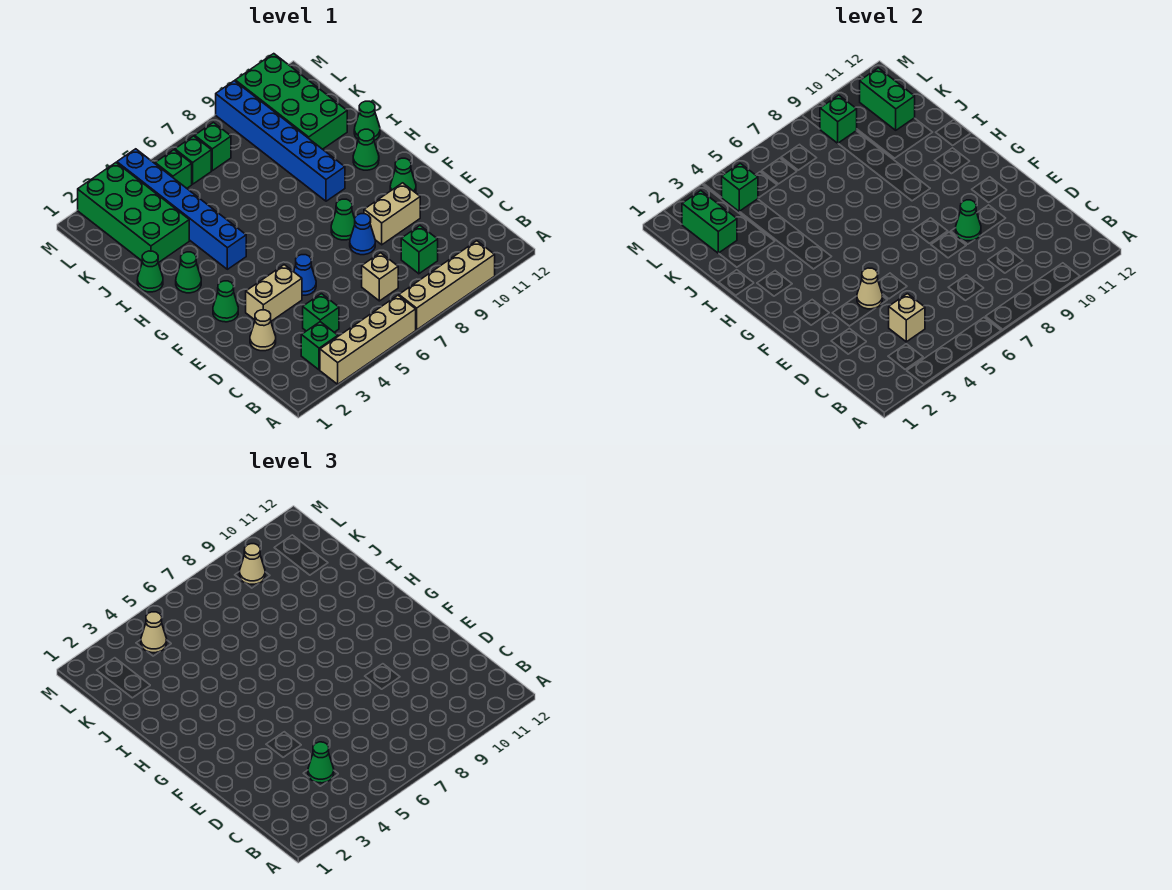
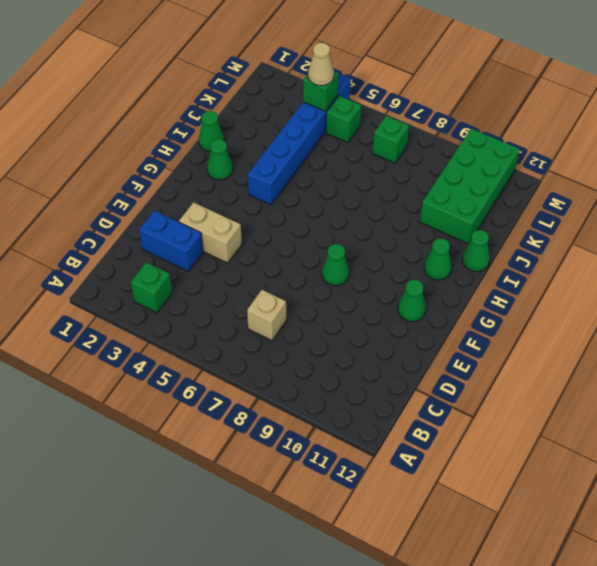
blue 1x2 brick [139,211,203,272] -> tan 1x1 cone [250,310,276,351]
none -> tan 1x4 brick [320,295,416,384]
none -> tan 1x4 brick [399,241,495,330]
none -> green 1x1 brick [303,294,339,332]
none -> green 1x1 brick [401,226,438,274]

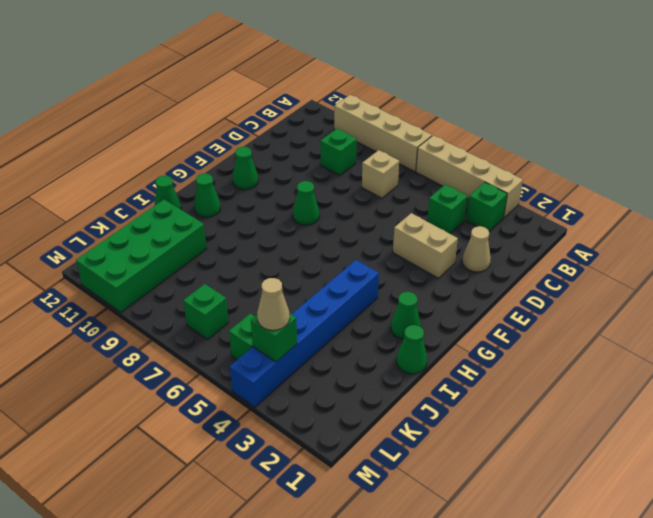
none -> blue 1x1 cone [294,255,316,295]
none -> blue 1x1 cone [350,214,375,255]
none -> tan 1x2 brick [364,183,420,245]
none -> green 1x1 cone [213,281,238,322]

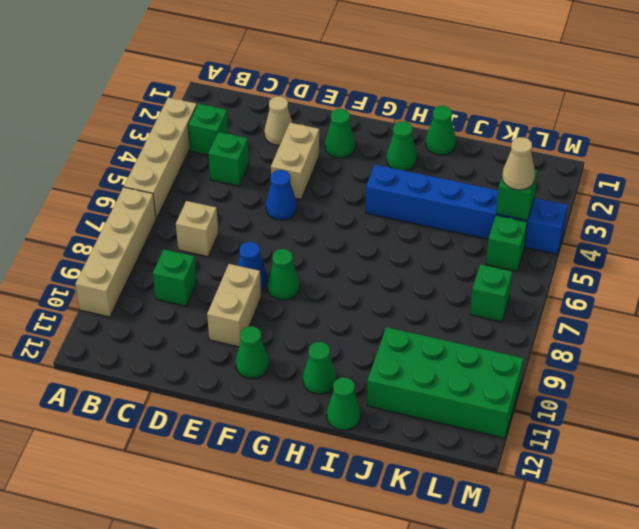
none -> blue 1x6 brick [216,81,345,201]
none -> green 2x4 brick [78,163,189,263]
none -> green 1x1 brick [175,136,211,184]
none -> tan 1x1 brick [889,294,925,342]

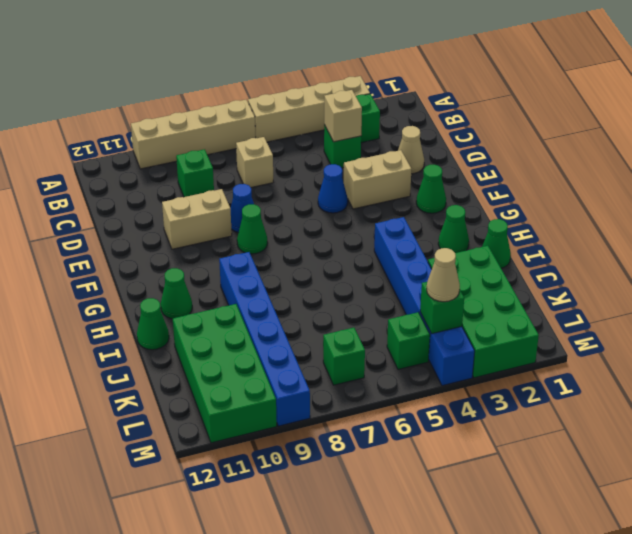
none -> green 1x1 cone [390,158,416,192]
none -> green 1x1 brick [175,136,211,184]
none -> tan 1x1 cone [857,268,883,309]
none -> green 1x1 cone [956,200,981,241]

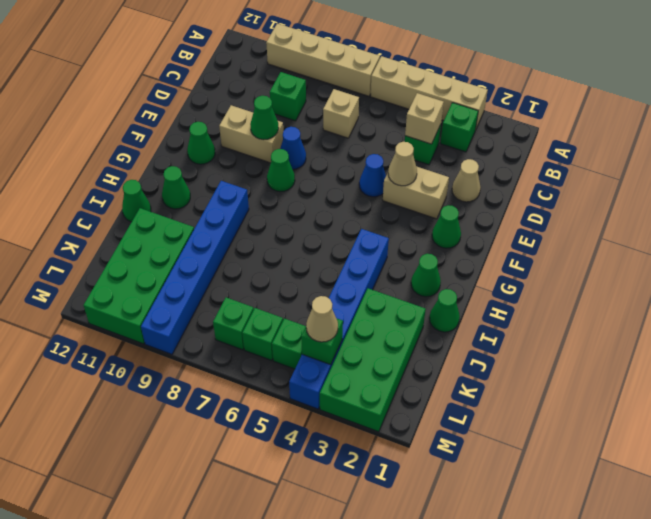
none -> green 1x2 brick [682,191,737,253]
none -> green 1x2 brick [860,68,915,130]
none -> green 1x1 brick [820,95,857,143]
none -> green 1x1 cone [308,742,334,783]

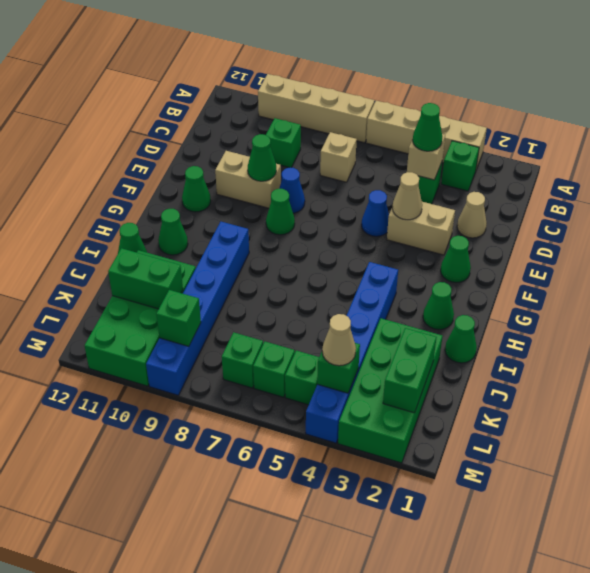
green 1x2 brick [108,248,183,309] -> green 1x2 brick turned to [860,68,915,130]
none -> tan 1x1 cone [240,544,265,584]

